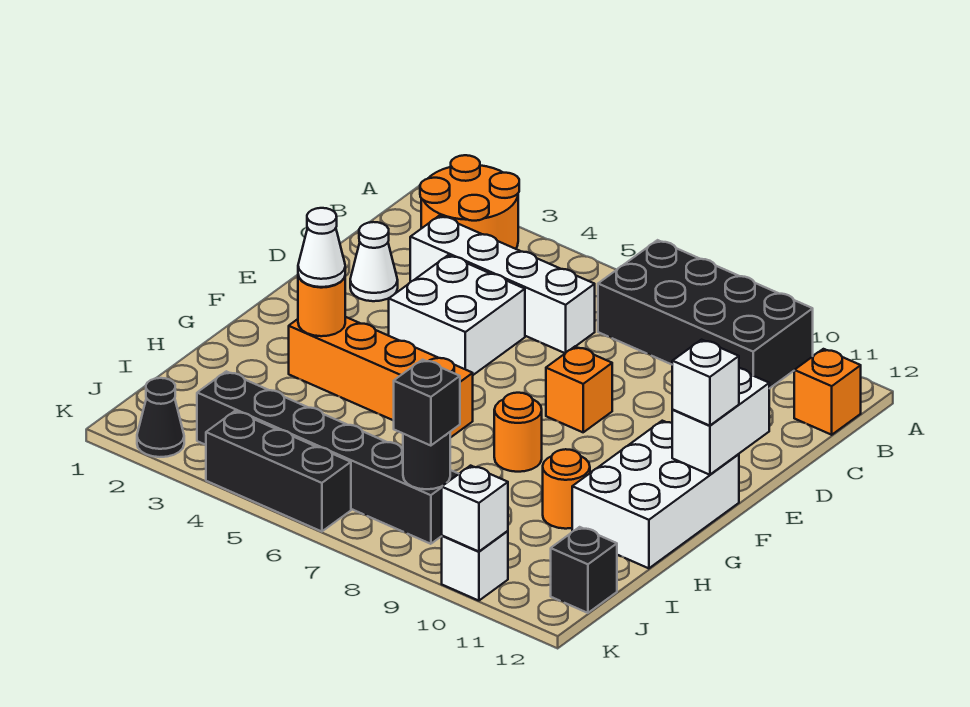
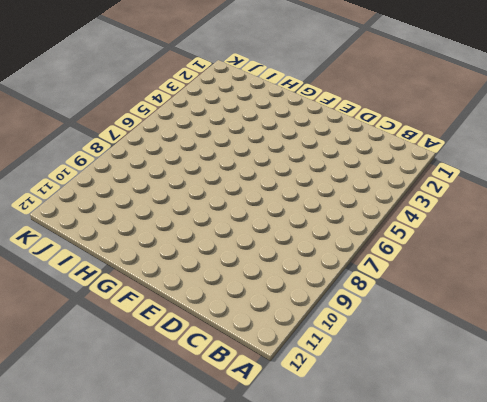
none -> orange 2x2 round brick [420,155,519,249]
none -> black 2x4 brick [598,240,813,389]
none -> orange 1x1 brick [794,349,861,435]

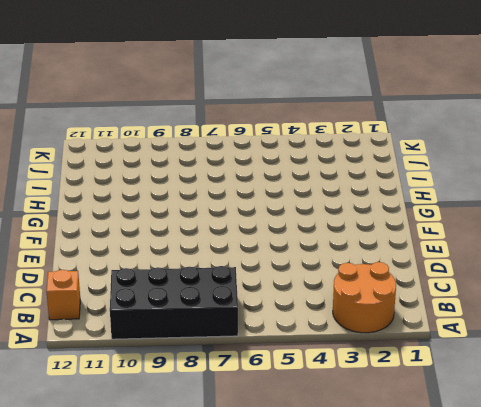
none -> white 1x4 brick [410,216,595,353]
none -> white 1x1 cone [350,222,398,301]
none -> white 2x2 brick [388,255,525,375]

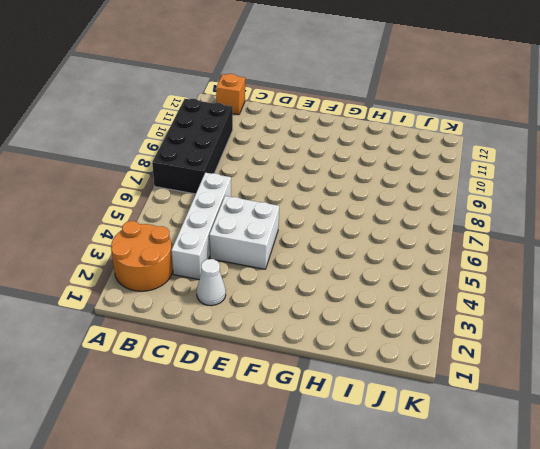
none -> orange 1x1 brick [546,346,612,432]
none -> white 2x3 brick [572,421,739,568]
none -> orange 1x4 brick [289,317,473,438]

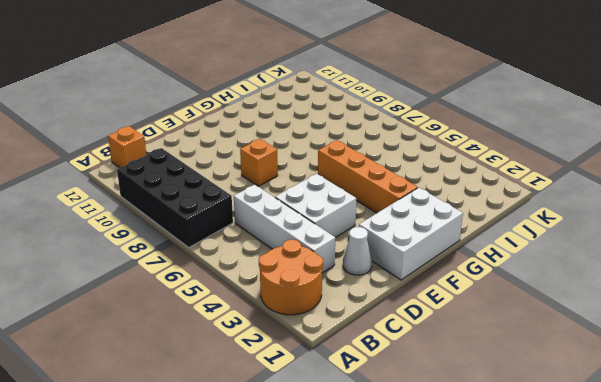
white 2x3 brick [359,188,463,280] -> white 2x3 brick moved to [572,421,739,568]
none -> orange 1x1 round brick [494,393,542,472]
none -> orange 1x1 round brick [543,449,590,529]
none -> black 1x6 brick [197,371,458,544]

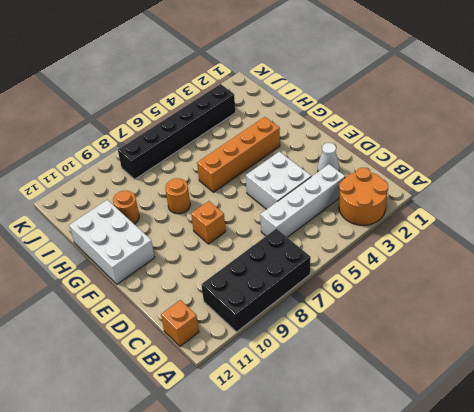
none -> black 1x1 brick [551,527,617,613]
none -> black 1x1 cone [137,378,184,457]
none -> black 1x3 brick [206,411,351,532]

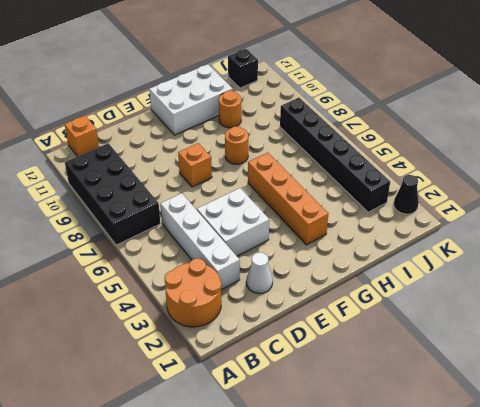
none -> black 1x3 brick [206,411,351,532]
none -> white 1x1 brick [442,531,508,601]
none -> white 1x2 brick [672,368,769,475]

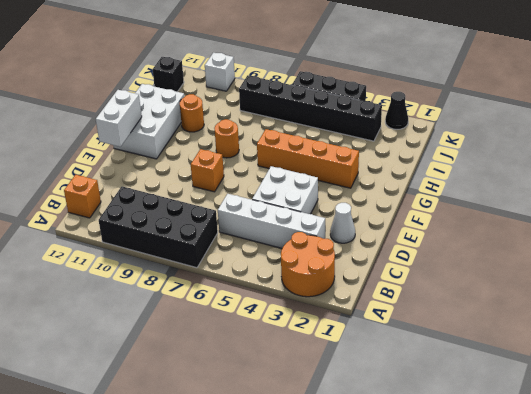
none -> orange 1x1 round brick [298,275,345,336]
none -> black 1x1 round brick [403,432,450,489]
none -> white 1x1 brick [442,466,508,552]

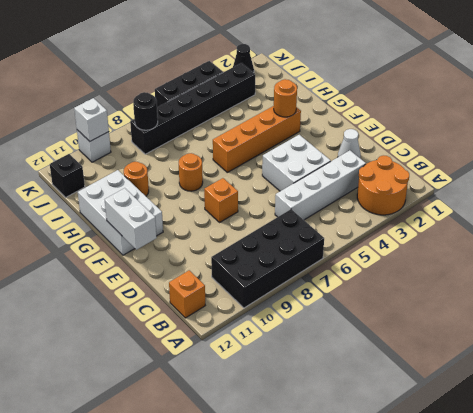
none -> white 1x1 brick [672,340,739,426]
none -> white 1x1 cone [298,208,345,287]
none -> black 1x1 brick [394,360,460,446]

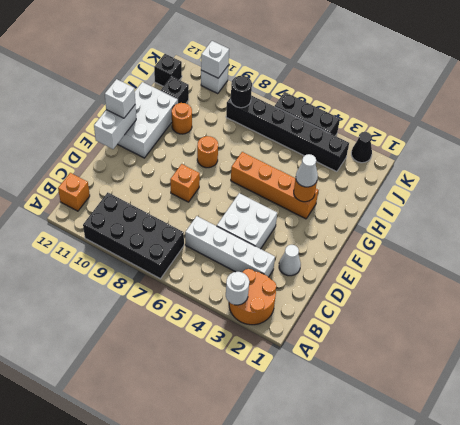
white 1x1 round brick [226,272,249,305] -> none
black 1x1 brick [161,76,189,103] -> black 1x1 brick moved to [394,360,460,446]

